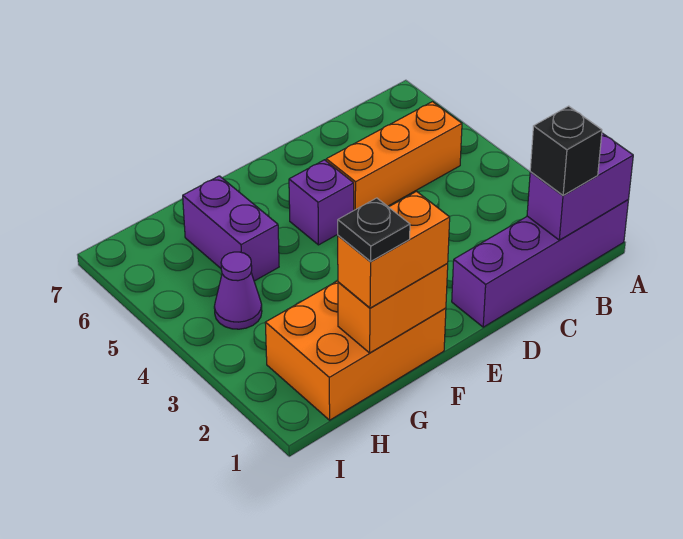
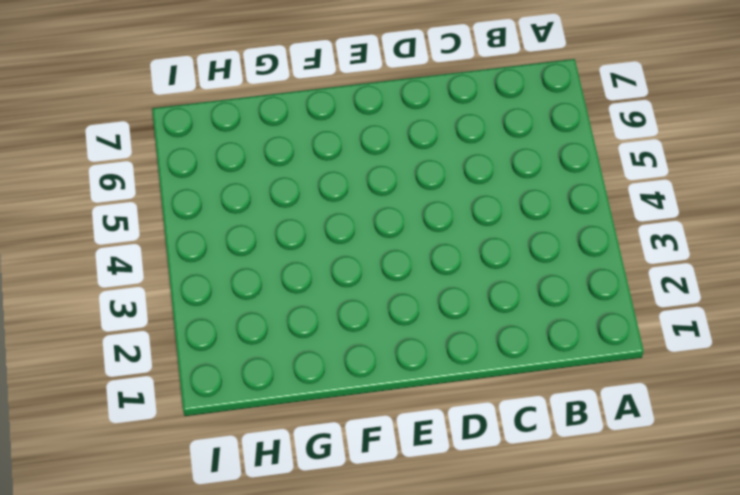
none -> purple 1x4 brick [452,200,628,327]
none -> orange 1x3 brick [326,102,462,210]

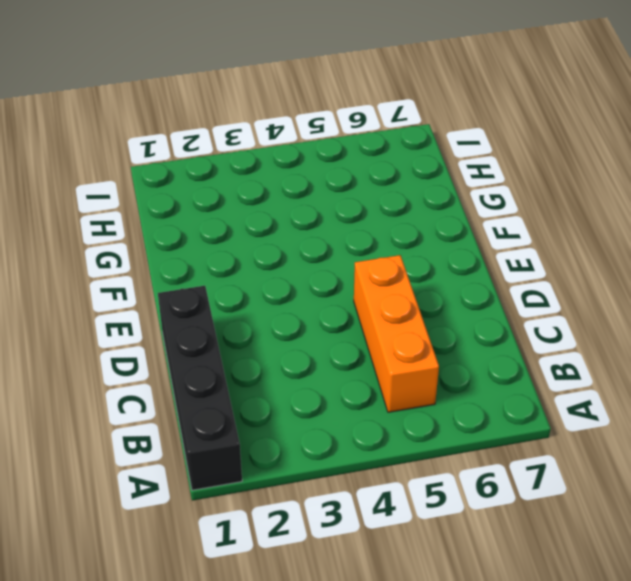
black 1x4 brick [158,286,242,490] -> purple 1x4 brick [452,200,628,327]
none -> purple 1x1 brick [289,160,354,245]
none -> orange 2x3 brick [265,281,446,420]

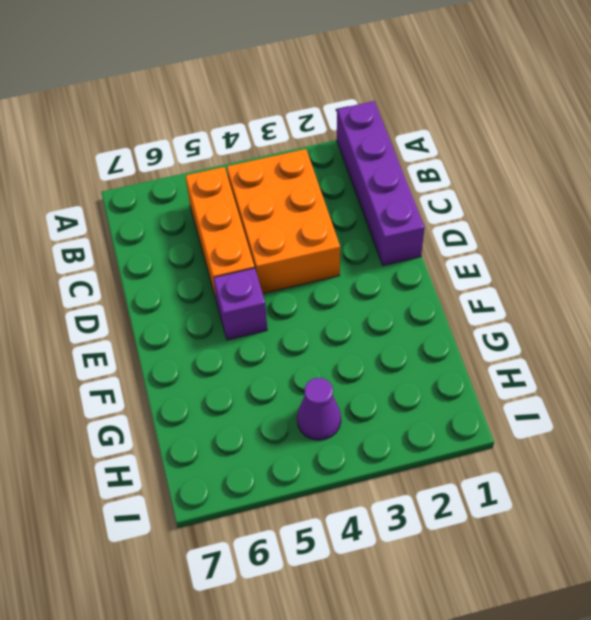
orange 2x3 brick [227,149,340,293] -> orange 2x3 brick moved to [265,281,446,420]
none -> purple 1x2 brick [183,176,279,281]
none -> purple 1x2 brick [527,133,633,240]

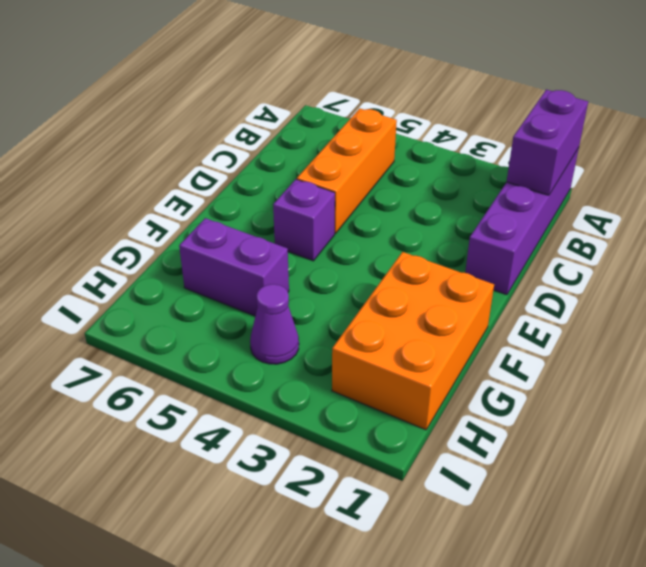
none -> orange 1x2 brick [338,264,448,353]
none -> black 1x1 brick [530,106,602,195]

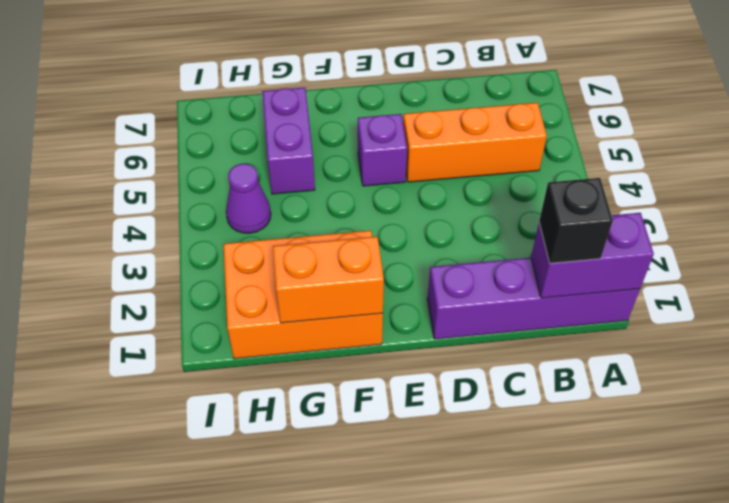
none -> orange 1x2 brick [338,192,450,308]
none -> black 1x1 plate [338,198,410,262]

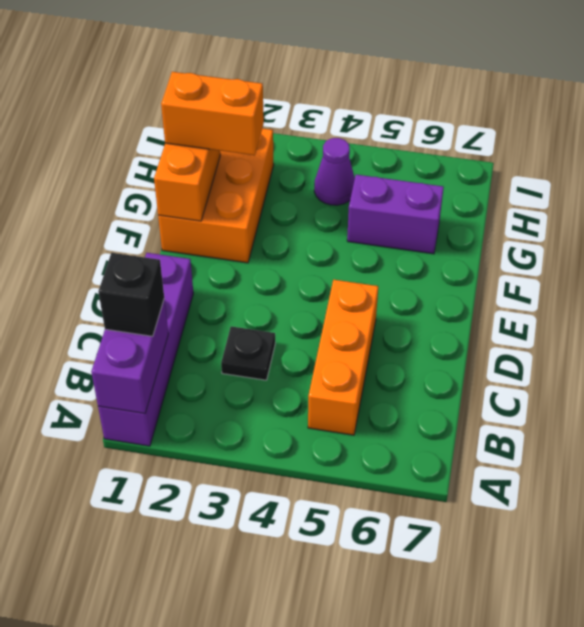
black 1x1 plate [221,326,275,380] -> black 1x1 plate moved to [338,198,410,262]
orange 1x2 brick [161,72,264,155] -> orange 1x2 brick turned to [338,192,450,308]
none -> purple 1x1 brick [289,160,354,245]

